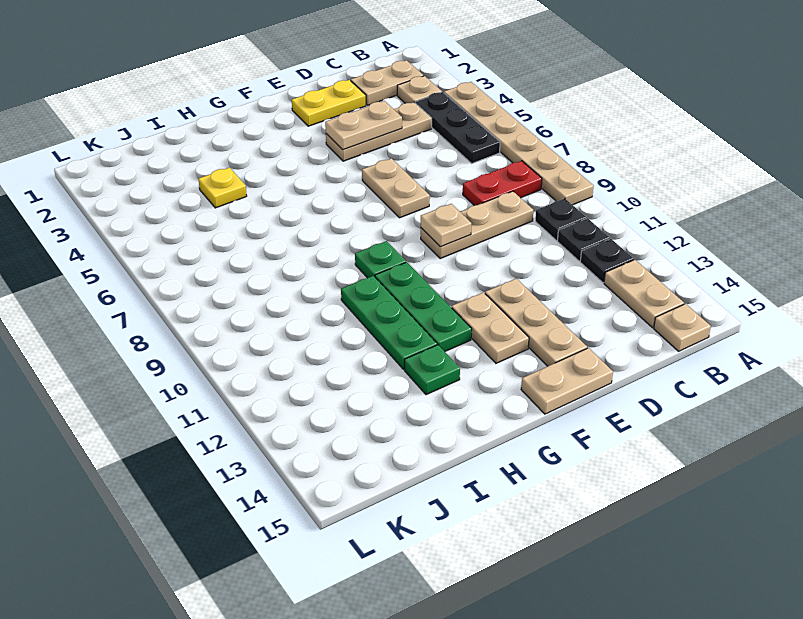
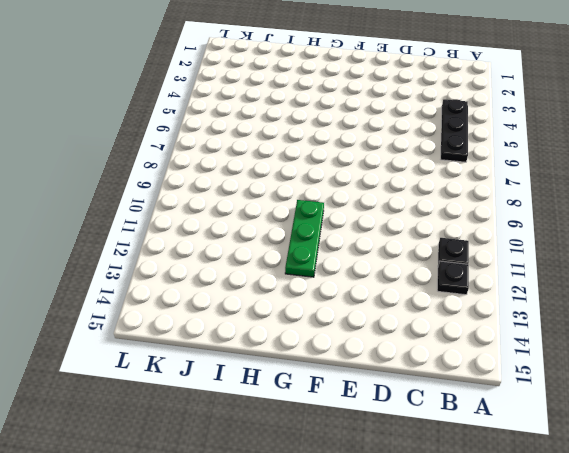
none -> tan 1x6 plate [444,82,593,205]
none -> tan 1x2 plate [351,60,424,105]
none -> tan 1x1 plate [397,76,442,103]

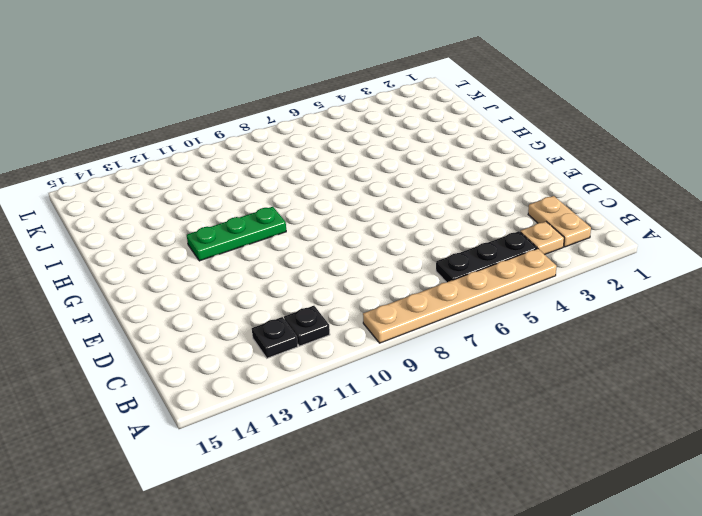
none -> red 1x2 plate [463,161,542,206]
none -> black 1x1 plate [535,199,586,240]
none -> tan 1x2 plate [604,260,684,328]

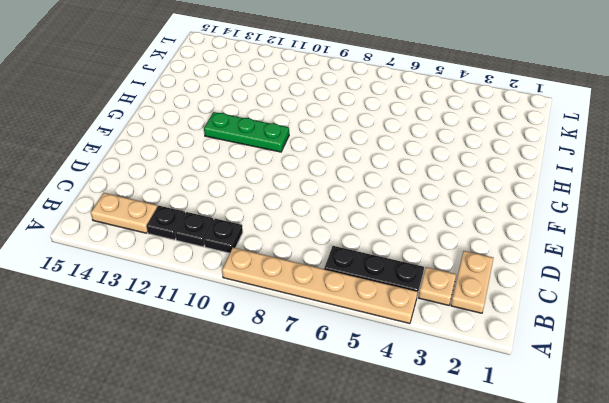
none -> red 1x2 plate [463,161,542,206]
none -> tan 1x1 plate [654,304,711,351]
none -> tan 1x3 plate [326,102,432,161]

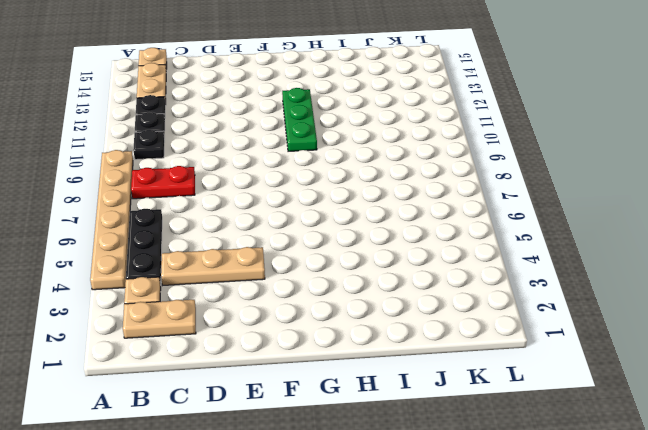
none -> tan 1x3 plate [421,191,533,258]
none -> yellow 1x2 plate [292,80,366,126]
none -> tan 1x2 plate [362,158,430,218]

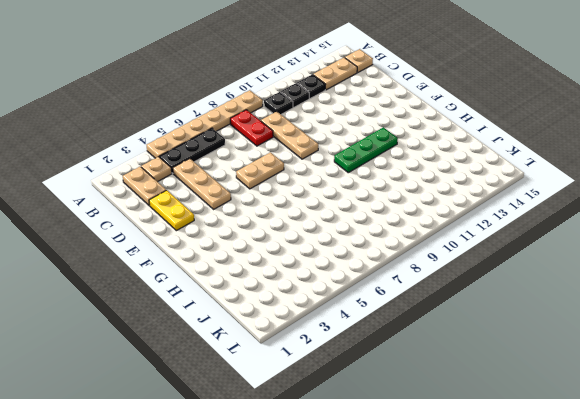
none -> tan 1x3 plate [485,279,587,366]
none -> tan 1x2 plate [521,348,613,414]
none -> tan 1x2 plate [452,292,529,363]

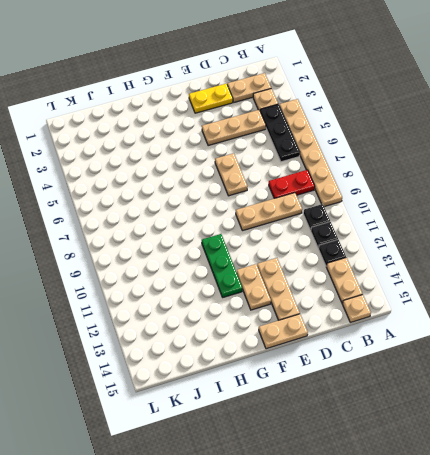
none -> green 1x1 plate [355,241,406,278]
none -> green 1x3 plate [341,276,437,370]
none -> green 1x1 plate [405,345,460,395]

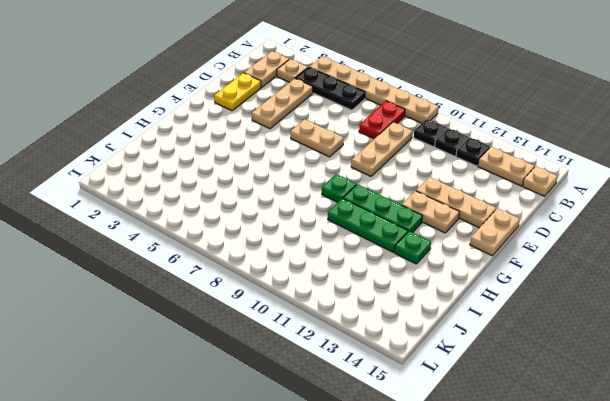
none -> yellow 1x1 plate [199,168,247,208]
none -> tan 1x2 plate [325,101,402,150]
none -> tan 1x1 plate [421,204,471,247]

